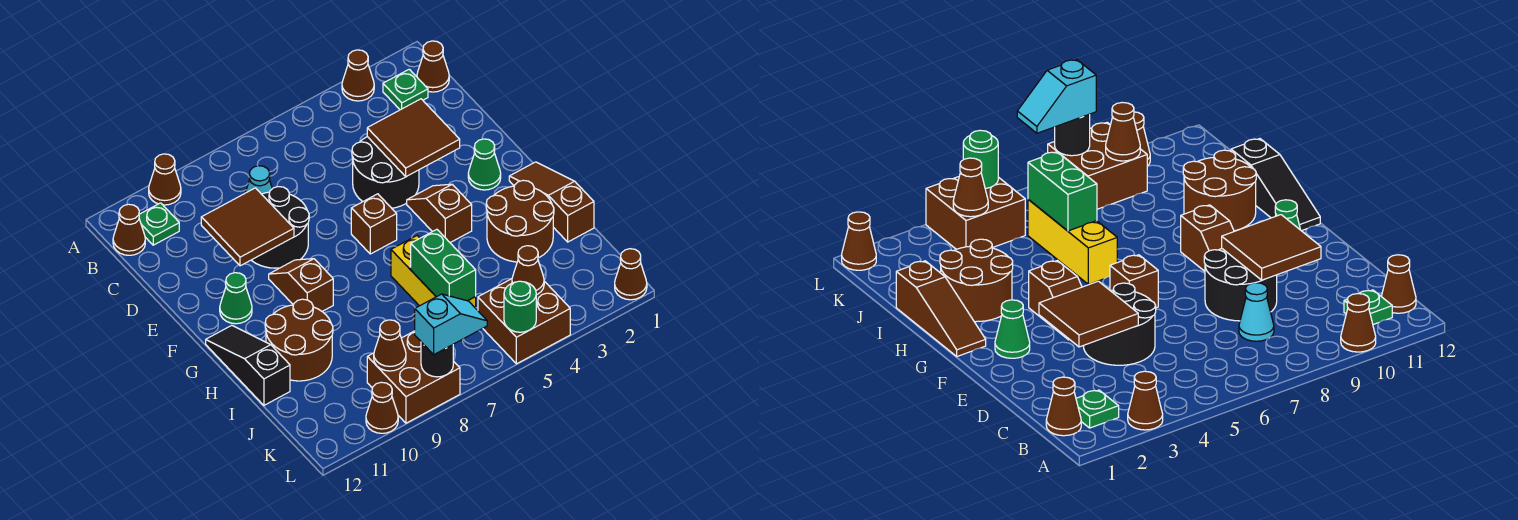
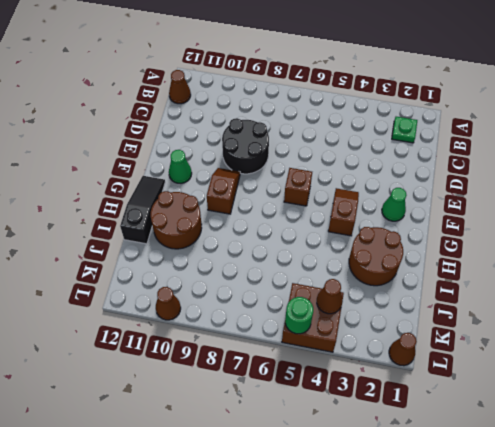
none -> brown 1x1 cone [342,50,374,101]
none -> brown 1x1 cone [149,154,181,205]
none -> brown 1x1 cone [417,41,449,92]
none -> green 1x1 plate [139,203,179,245]

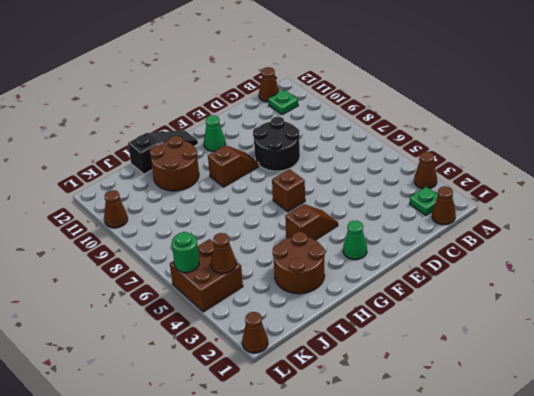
none -> brown 1x1 cone [149,154,181,205]
none -> cyan 1x1 cone [245,166,272,194]
none -> black 2x2 round brick [352,137,419,208]
none -> brown 1x3 slope [509,162,594,242]

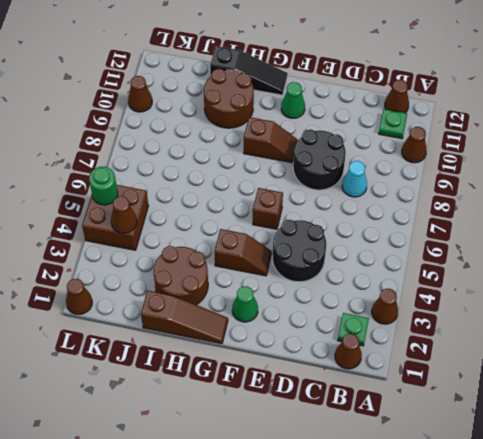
none -> yellow 1x3 brick [391,236,476,308]
none -> brown 2x2 brick [367,331,460,423]
none -> brown 2x2 tile [367,99,460,177]
none -> brown 2x2 tile [201,188,294,266]

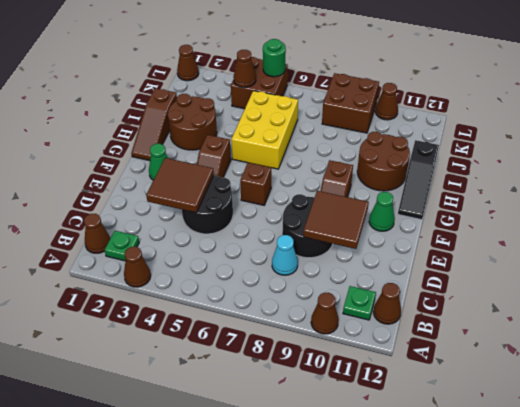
yellow 2x3 brick [231,91,298,169] -> yellow 1x3 brick [391,236,476,308]
none -> green 1x2 brick [411,229,476,301]
none -> brown 1x1 cone [374,320,406,371]
none -> black 1x1 round brick [421,342,453,377]
none -> cyan 1x2 slope [415,294,487,354]

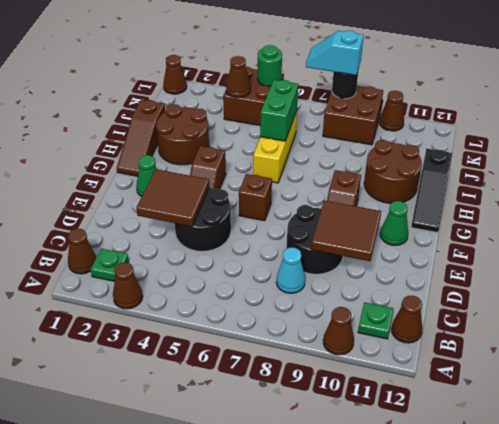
none -> brown 1x1 cone [374,320,406,371]

